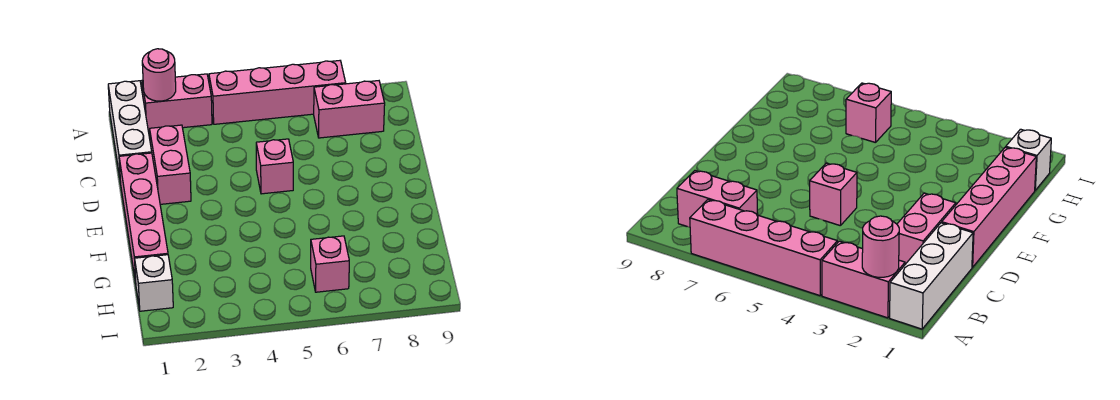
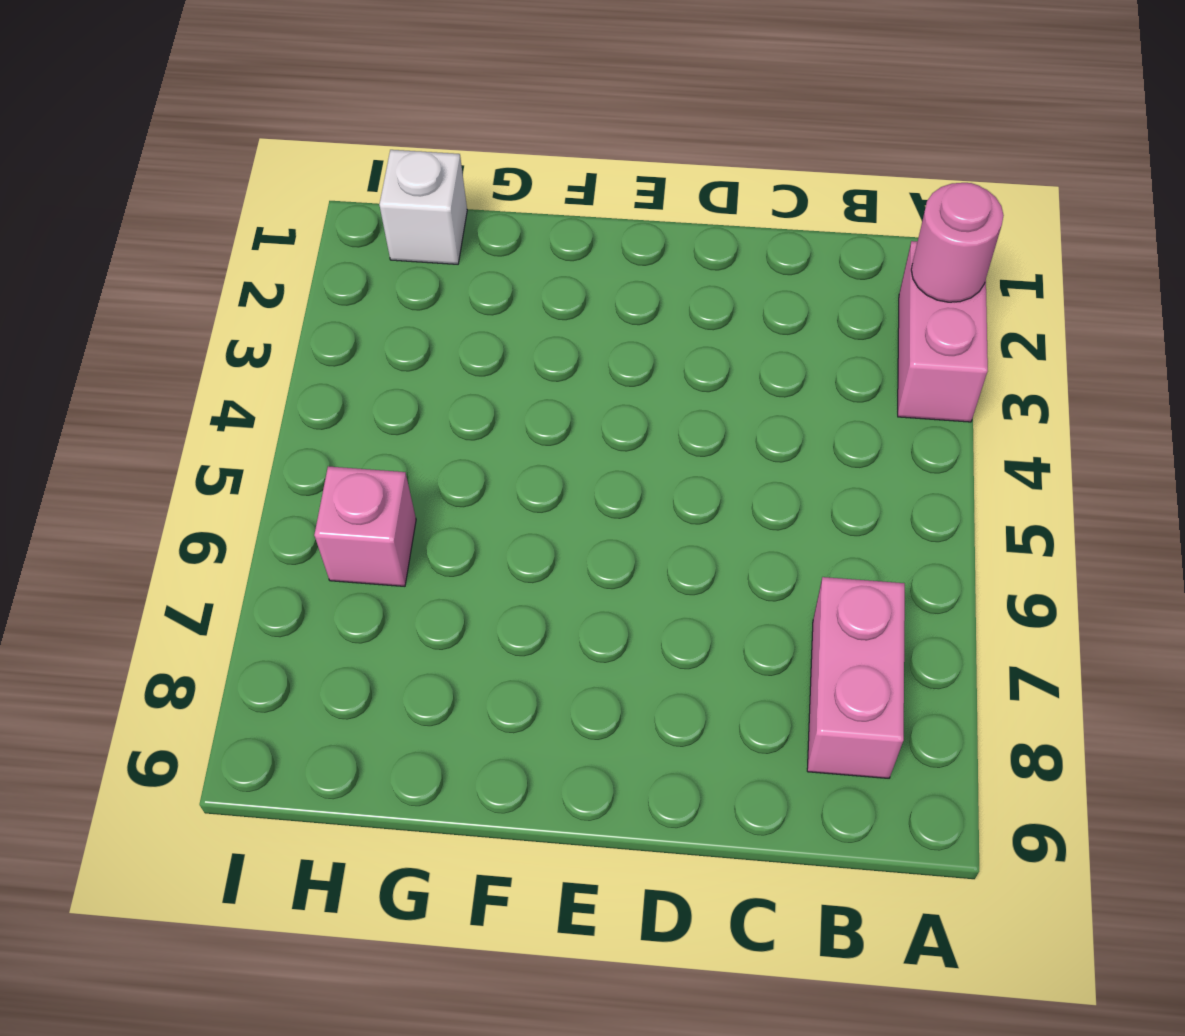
none -> white 1x3 brick [108,81,152,183]
none -> pink 1x4 brick [209,61,346,124]

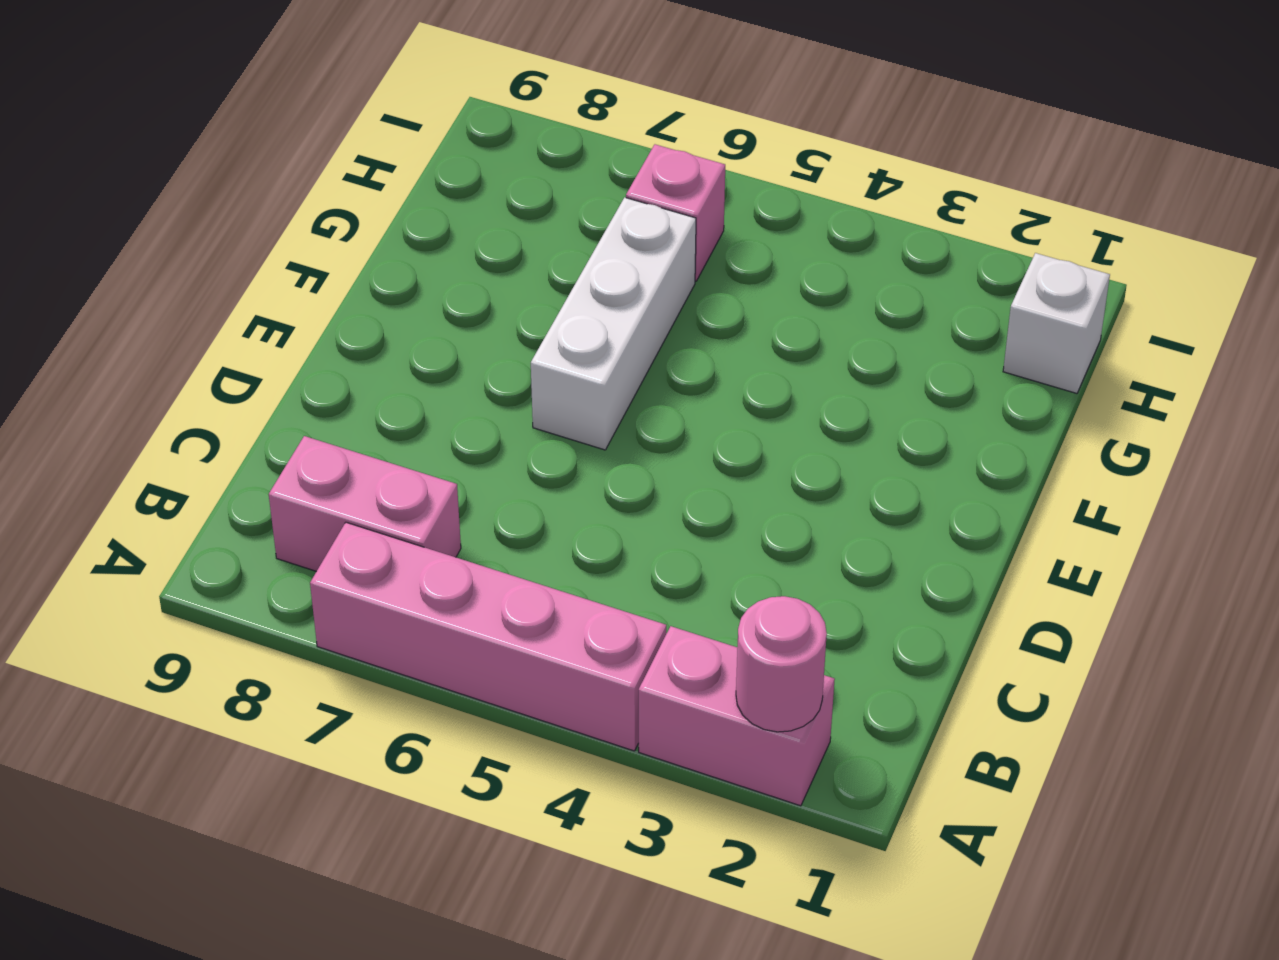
white 1x3 brick [531,197,696,450] -> white 1x3 brick moved to [108,81,152,183]
none -> pink 1x2 brick [150,125,191,204]
none -> pink 1x4 brick [119,153,168,283]

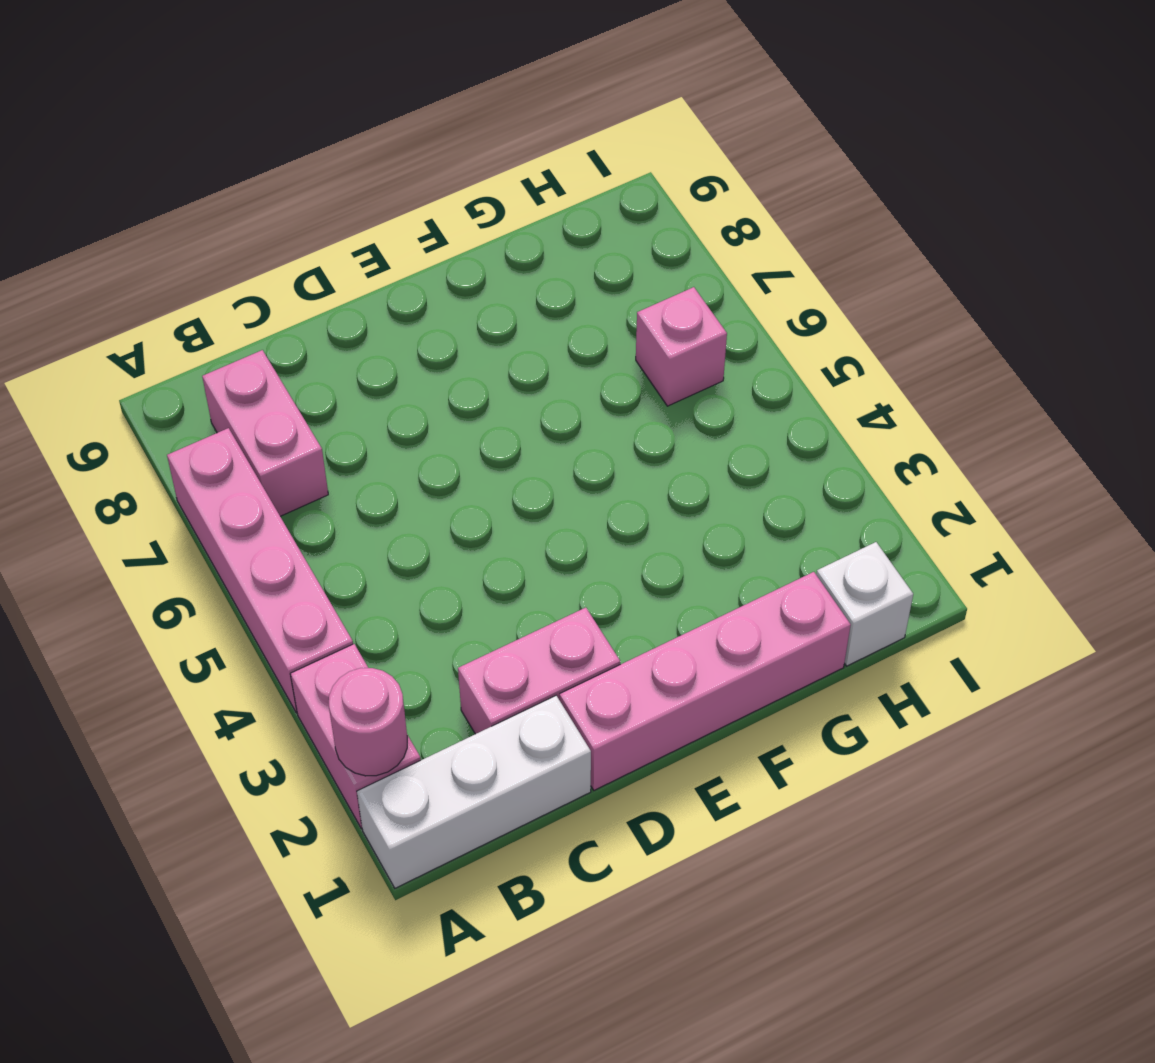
none -> pink 1x1 brick [256,139,293,194]

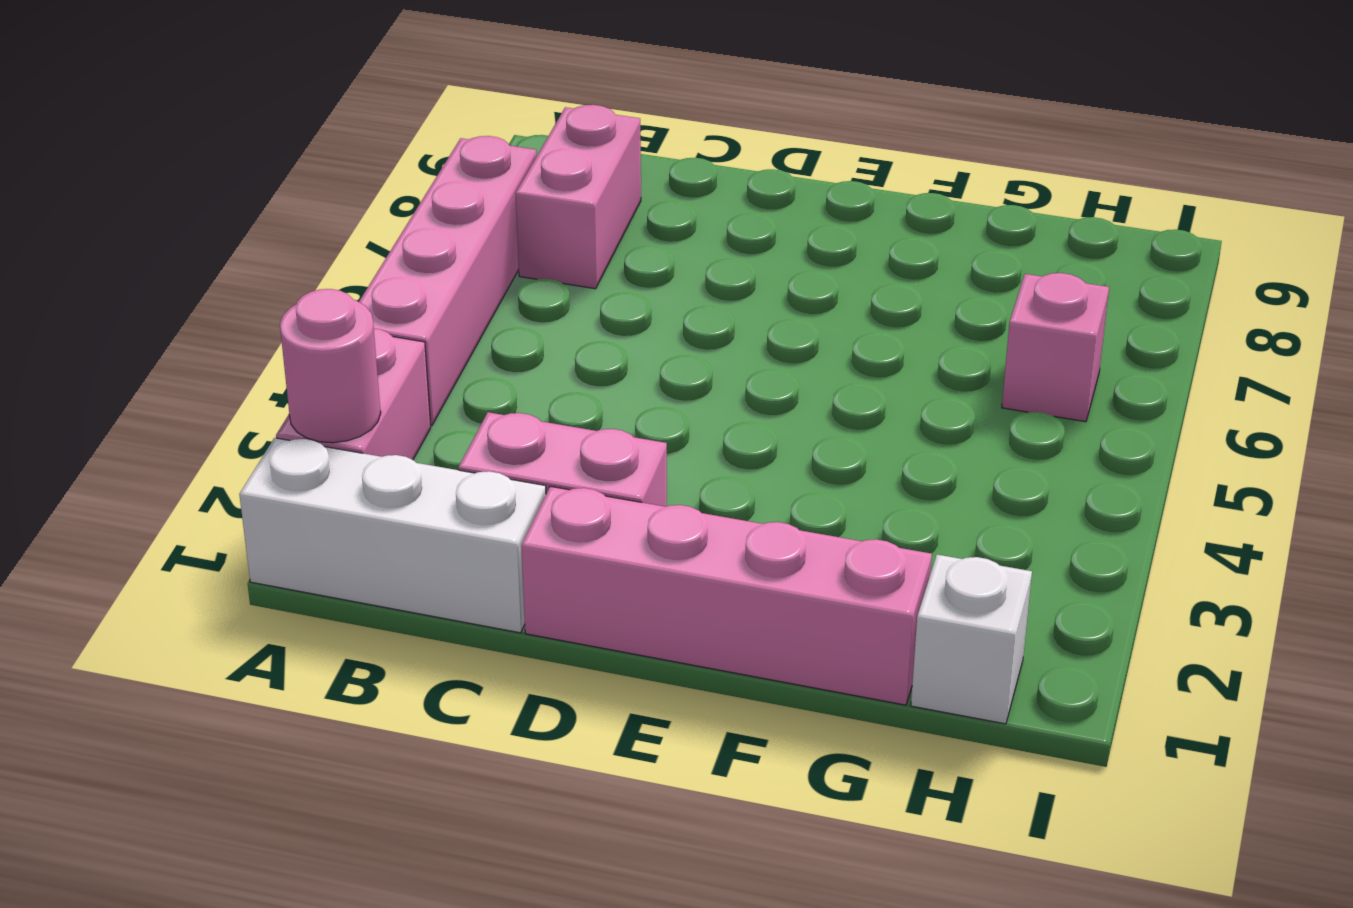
none -> pink 1x1 brick [256,139,293,194]

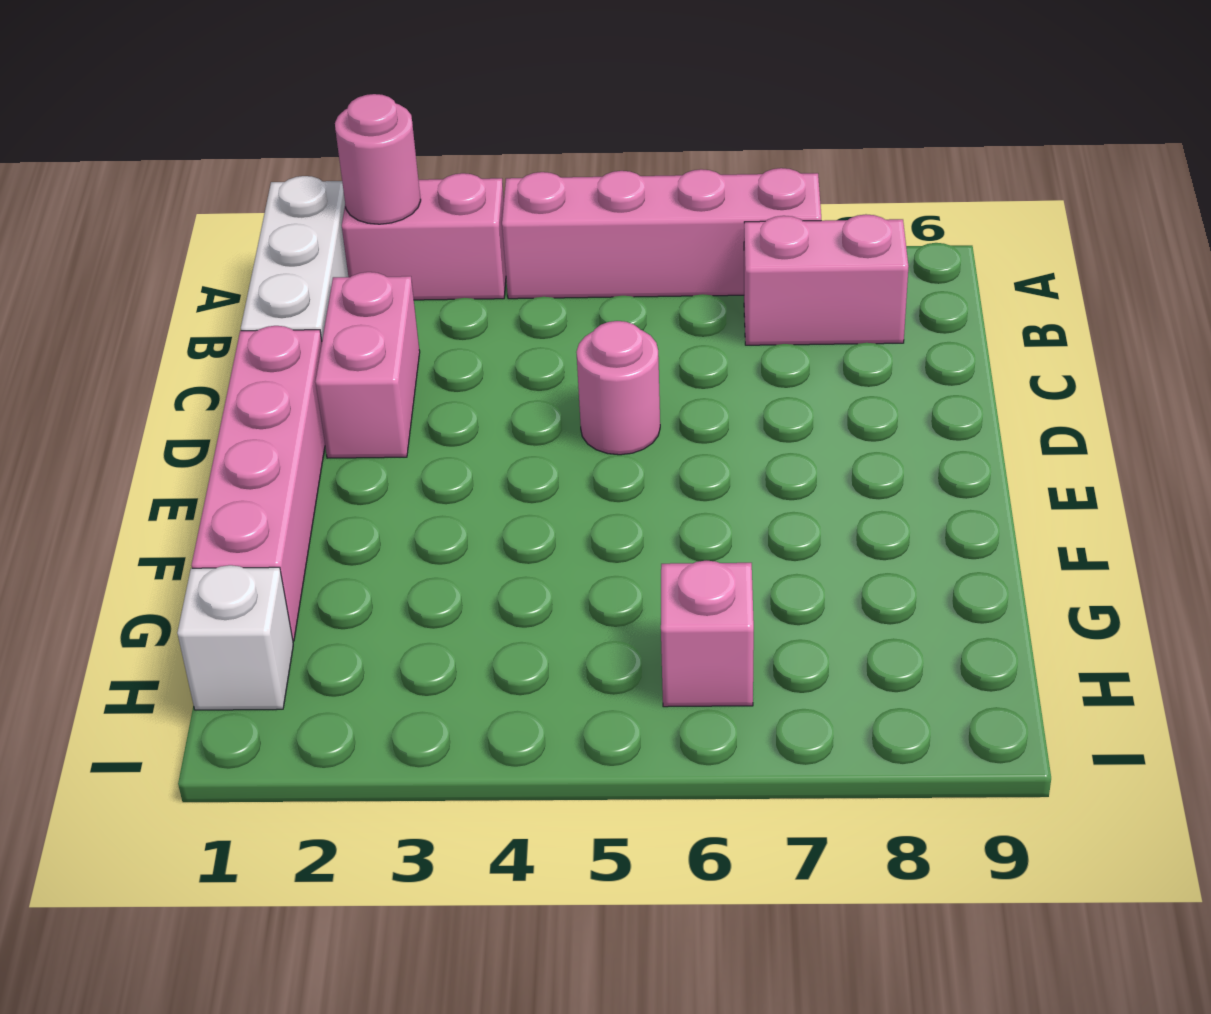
pink 1x1 round brick [577,321,660,455] -> pink 1x1 brick [256,139,293,194]

